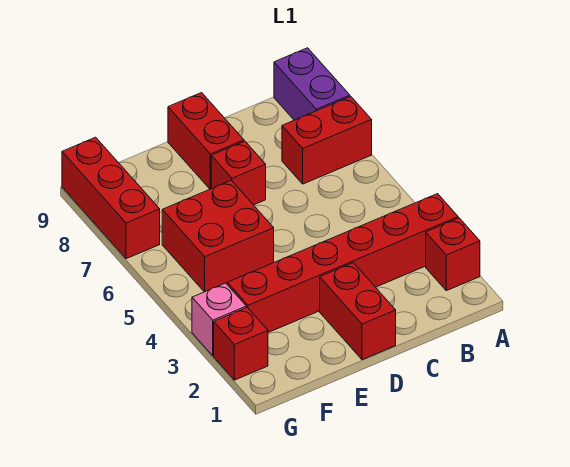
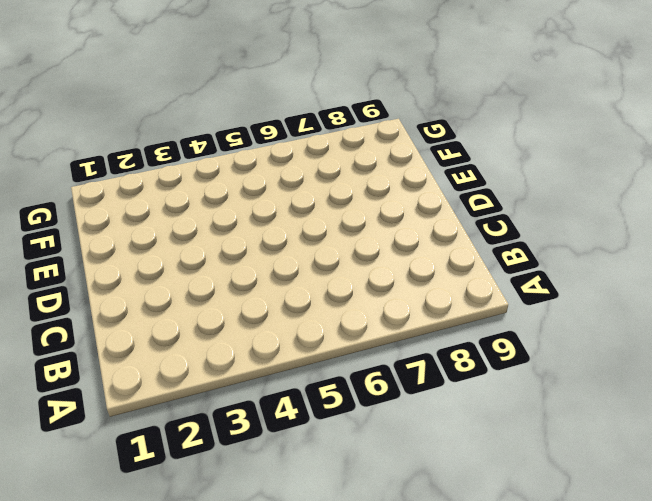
none -> red 1x1 brick [426,218,480,291]
none -> red 1x6 brick [227,194,458,332]

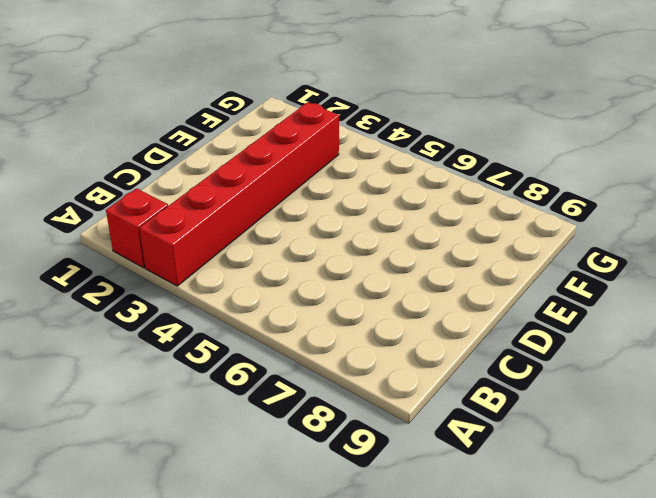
none -> red 1x2 brick [282,97,372,184]
none -> purple 1x2 brick [274,48,350,120]

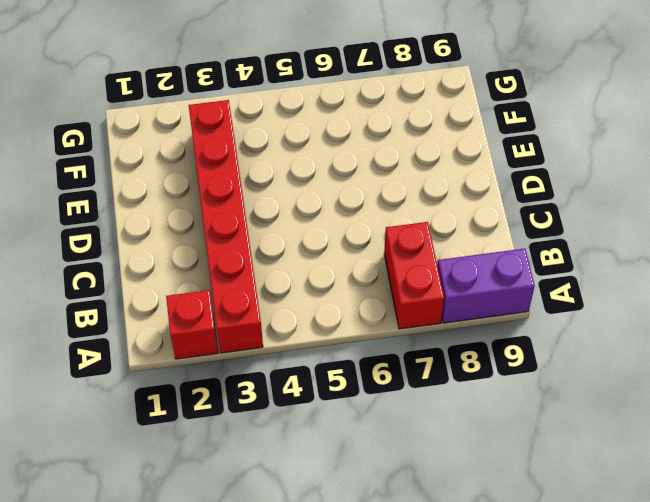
none -> red 1x2 brick [320,263,396,360]
none -> red 1x1 brick [211,141,266,205]

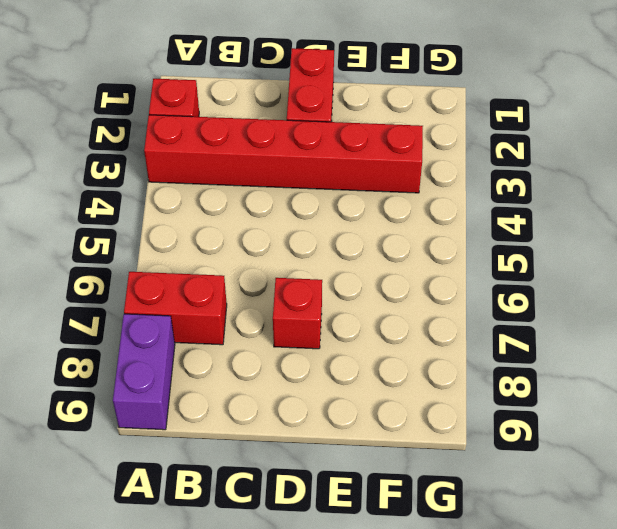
none -> red 1x2 brick [168,93,244,189]
none -> red 2x2 brick [162,180,274,292]

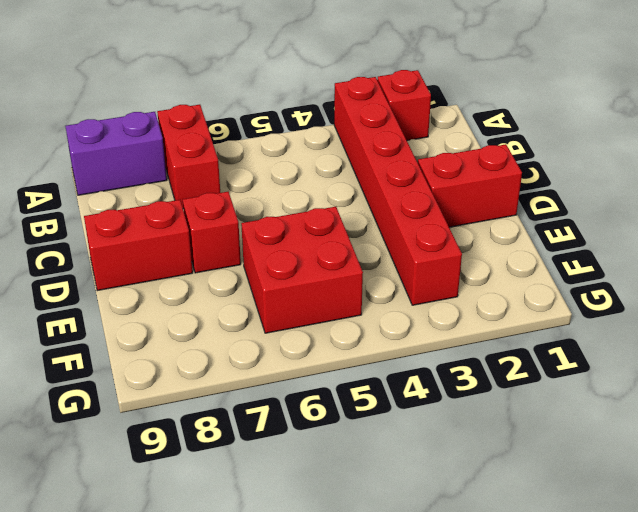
none -> red 1x1 brick [214,307,268,380]
none -> pink 1x1 brick [192,283,246,356]

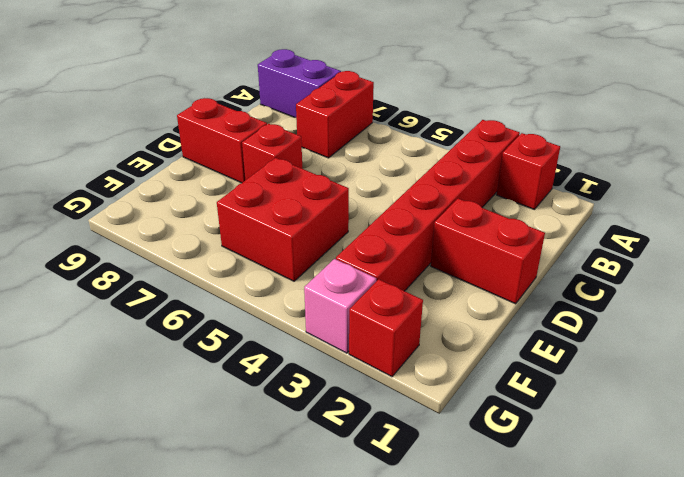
none -> red 1x3 brick [62,137,160,259]

